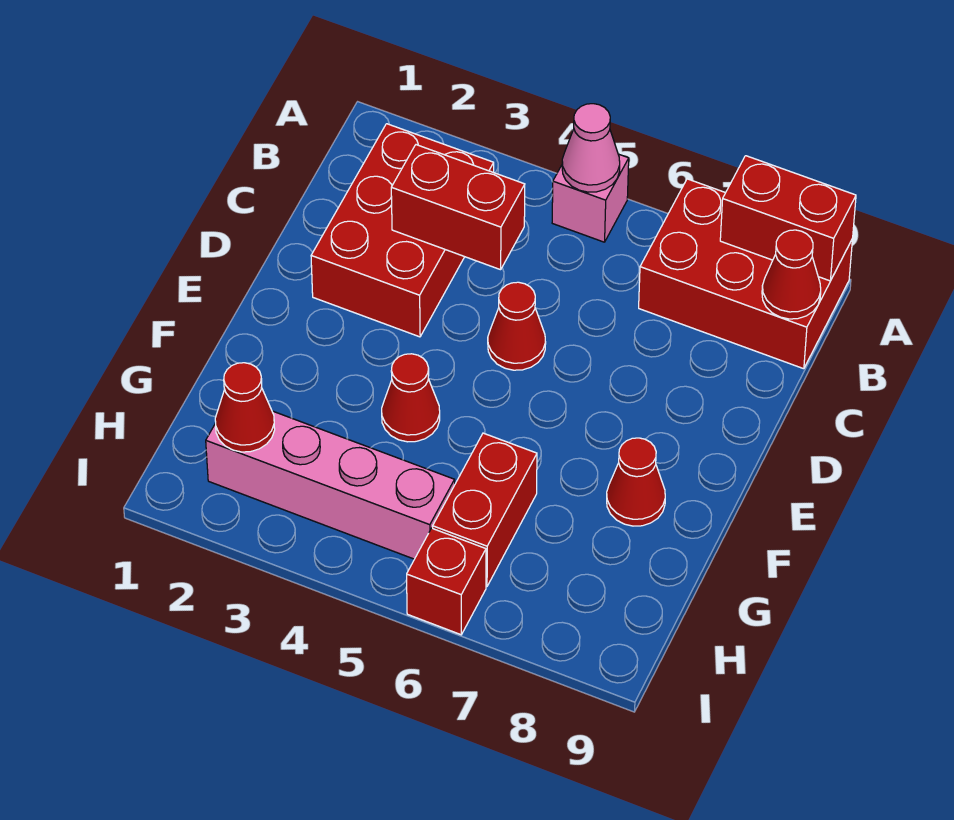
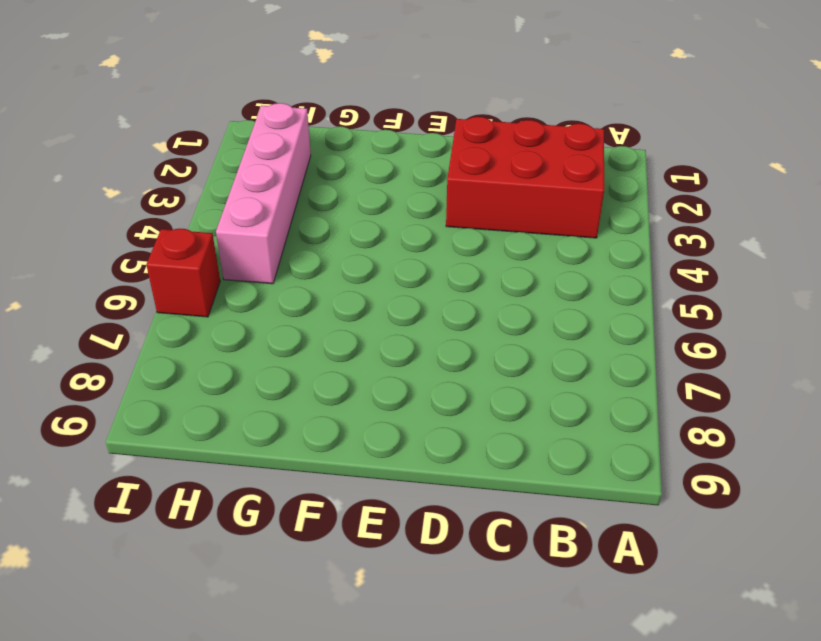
none -> pink 1x1 brick [552,154,629,242]
none -> red 2x3 brick [639,179,852,369]
none -> red 1x1 cone [488,282,546,370]

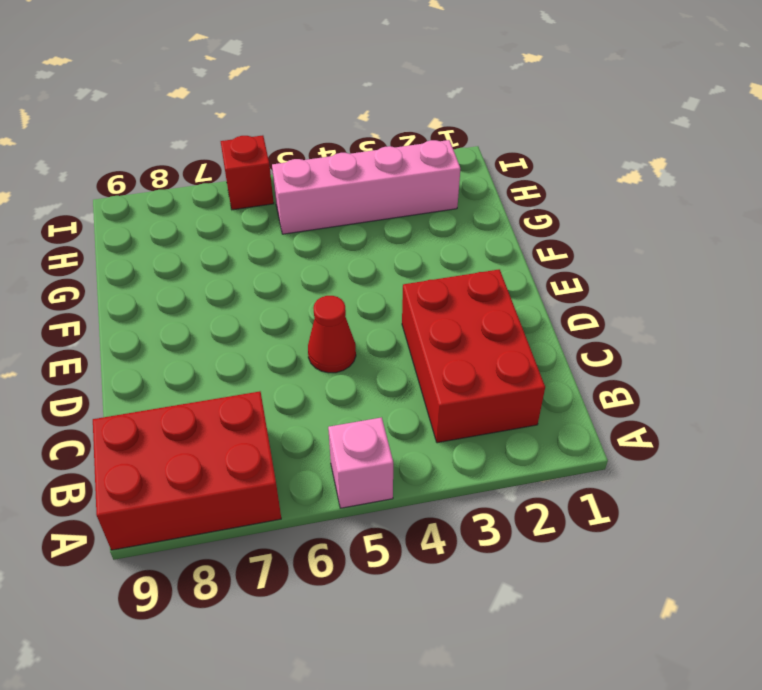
none -> red 1x1 cone [382,354,440,442]
none -> red 1x1 cone [607,438,665,526]
none -> red 1x2 brick [433,433,537,587]

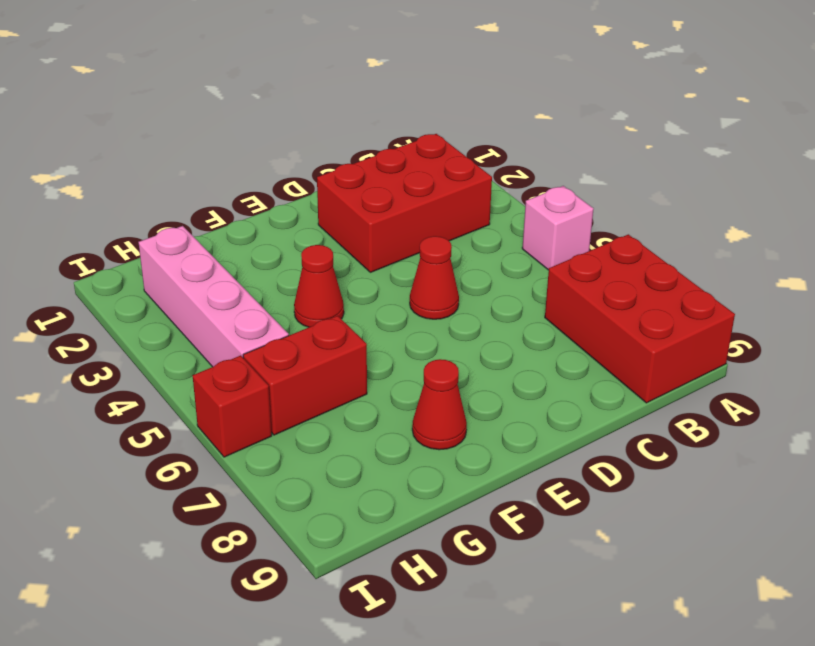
none -> pink 1x1 cone [562,104,620,192]
none -> red 1x2 brick [720,156,856,281]
none -> red 1x1 cone [762,230,821,319]

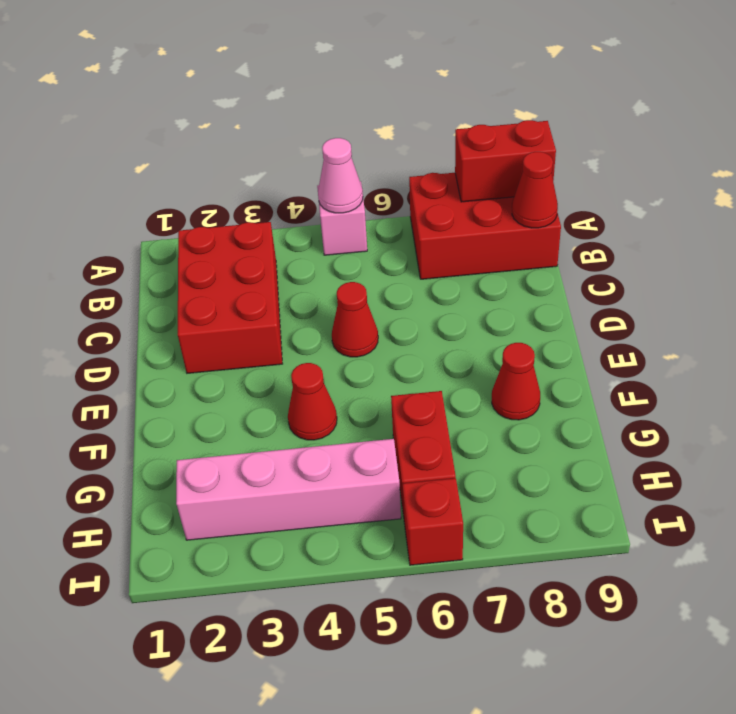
none -> red 1x2 brick [391,145,525,270]
none -> red 1x1 cone [215,363,275,452]

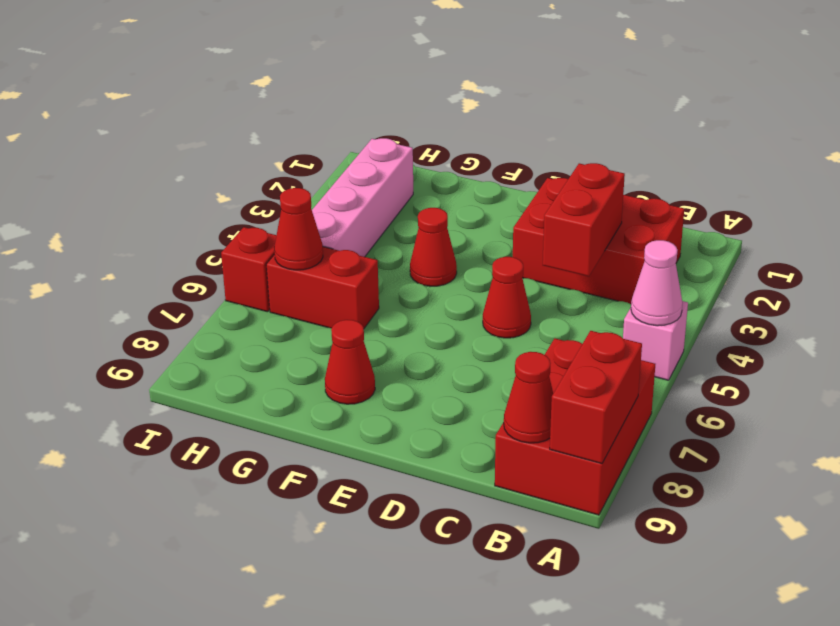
red 1x1 cone [274,188,323,270] -> red 1x1 cone moved to [215,363,275,452]

